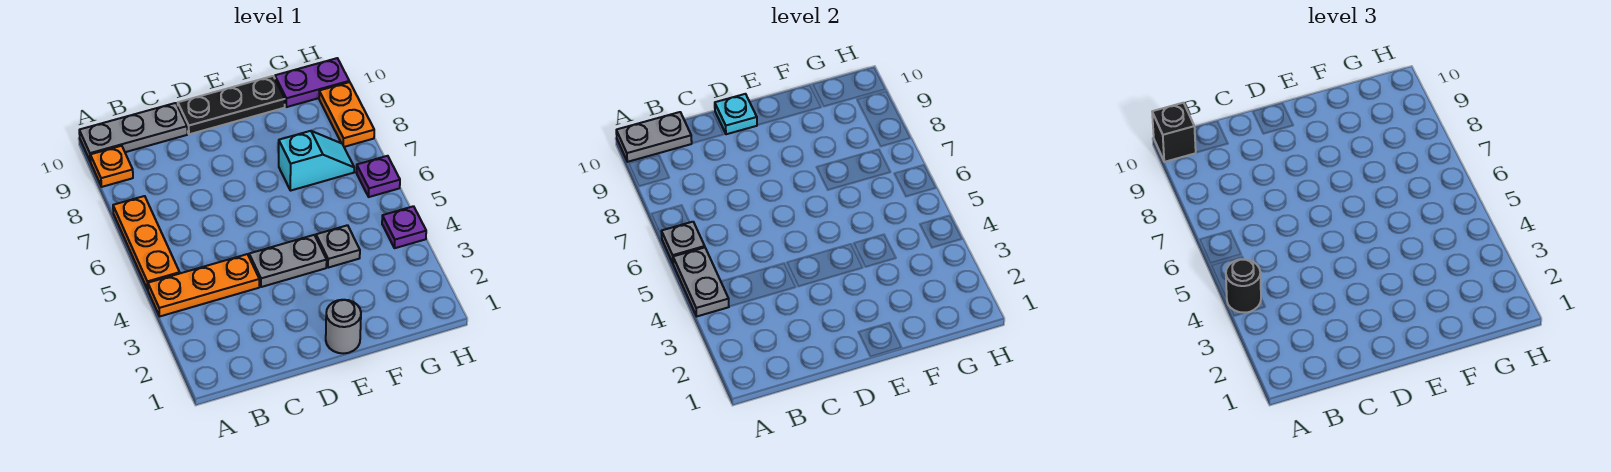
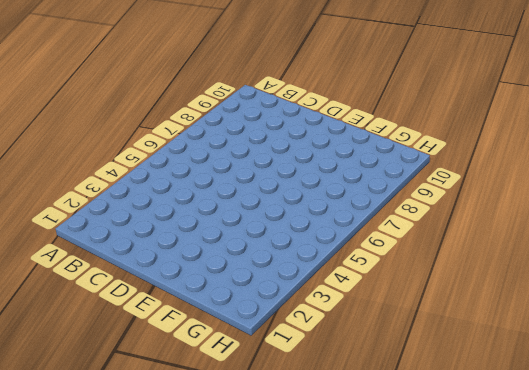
none -> orange 1x3 plate [148,254,259,316]
none -> orange 1x3 plate [113,196,180,290]
none -> orange 1x1 plate [90,146,133,187]

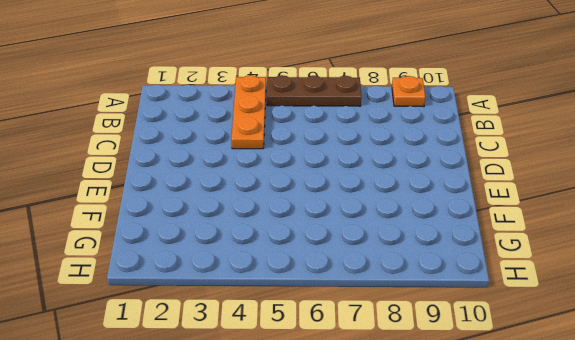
brown 1x3 plate [267,75,361,106] -> orange 1x3 plate [113,196,180,290]
none -> grey 1x3 plate [79,103,187,162]
none -> grey 1x2 plate [249,235,327,287]
none -> black 1x3 plate [178,76,285,134]

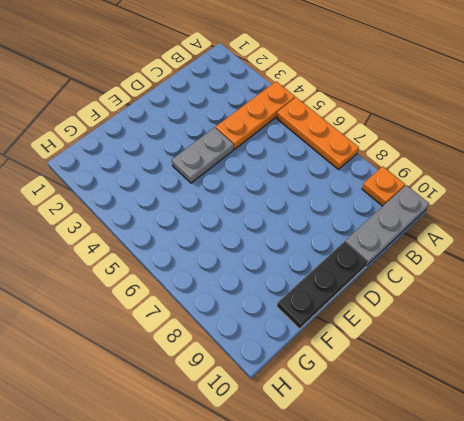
none -> grey 1x1 round brick [326,300,361,353]
none -> grey 1x1 plate [316,225,360,268]
none -> cyan 1x2 slope [279,131,354,191]

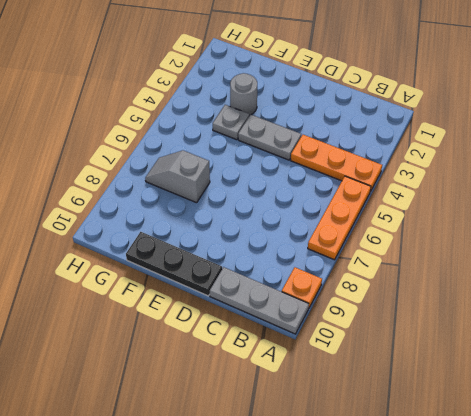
grey 1x1 round brick [230,73,257,115] -> grey 1x1 round brick moved to [326,300,361,353]
grey 1x2 slope [145,150,210,203] -> cyan 1x2 slope [279,131,354,191]
none -> purple 1x2 plate [275,58,349,107]
none -> purple 1x1 plate [382,206,426,248]
none -> purple 1x1 plate [356,156,400,197]

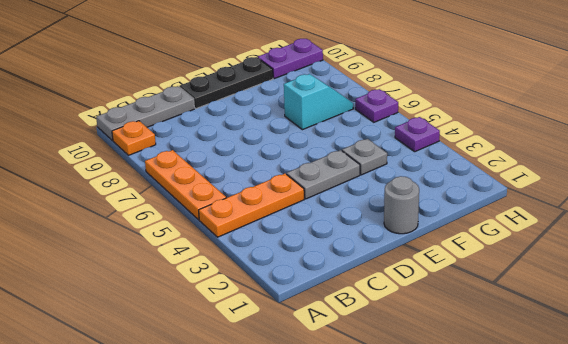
none -> orange 1x2 plate [319,82,374,147]
none -> grey 1x2 plate [673,248,729,316]
none -> grey 1x1 plate [661,222,705,263]

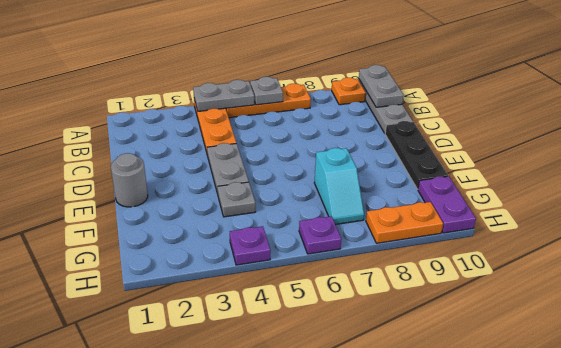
none -> cyan 1x1 plate [715,94,757,134]
none -> black 1x1 round brick [1226,259,1261,313]
none -> black 1x1 brick [1152,103,1196,162]

